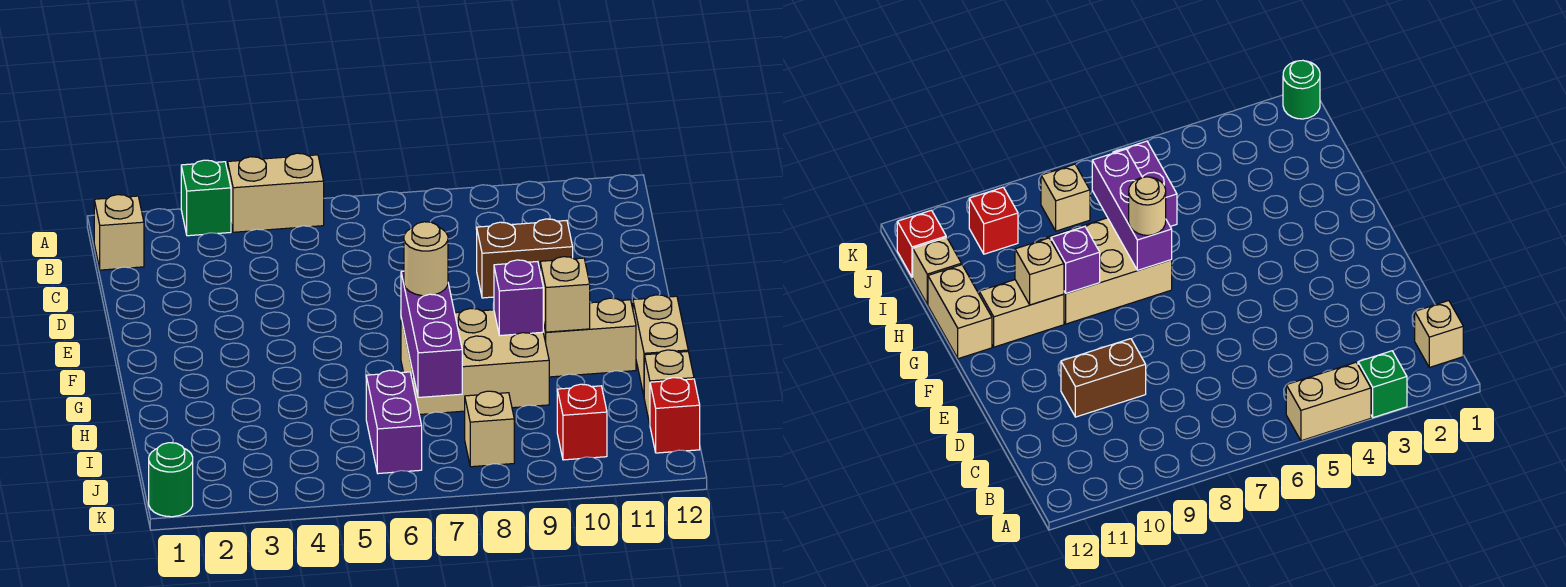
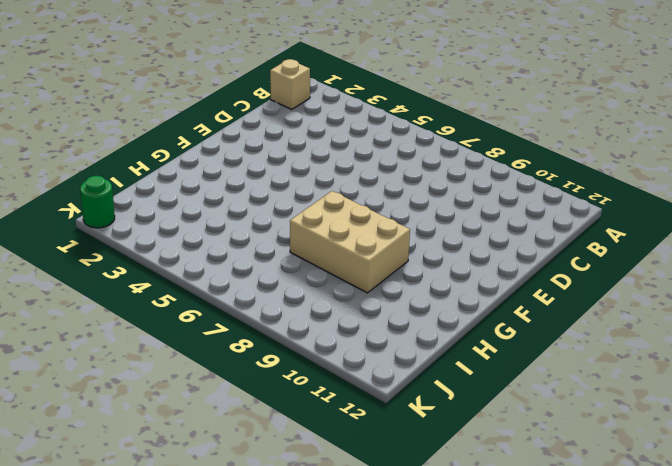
none -> green 1x1 brick [181,160,231,236]
none -> tan 1x2 brick [228,153,324,232]
none -> brown 1x2 brick [477,219,573,298]

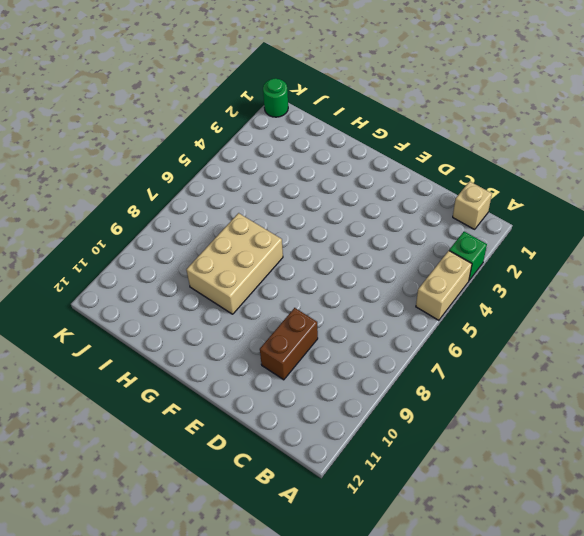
none -> tan 1x2 brick [543,298,636,377]
none -> tan 1x2 brick [633,295,688,395]
none -> purple 1x2 brick [366,370,422,474]

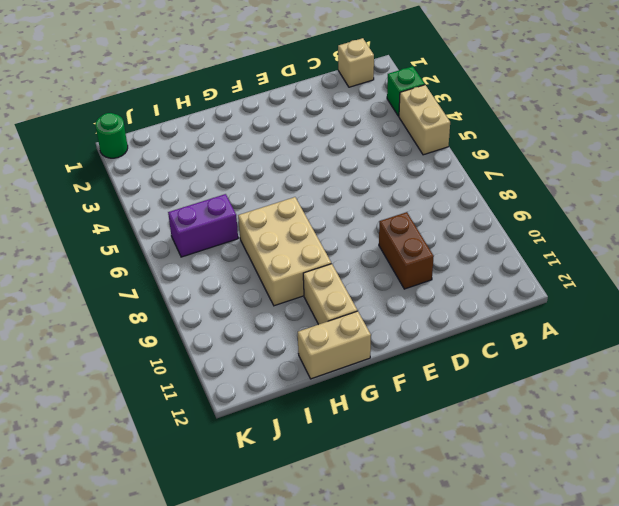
none -> tan 1x1 brick [644,350,694,424]
none -> tan 1x1 brick [465,391,514,467]
none -> red 1x1 brick [557,384,607,460]

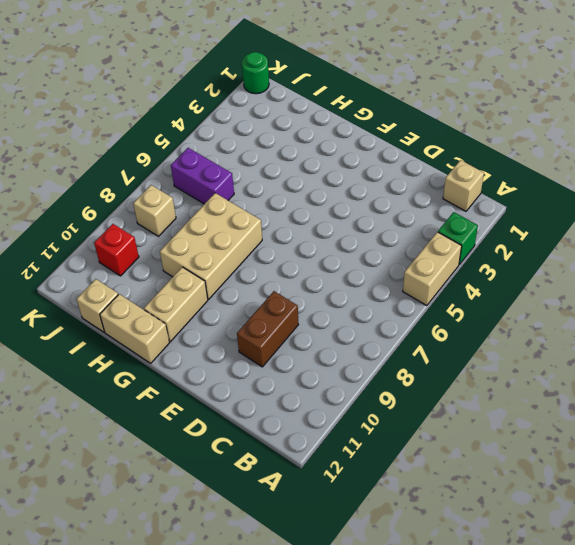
none -> red 1x1 brick [650,378,700,453]
none -> purple 1x3 brick [401,271,462,398]
none -> purple 1x1 brick [494,260,543,336]

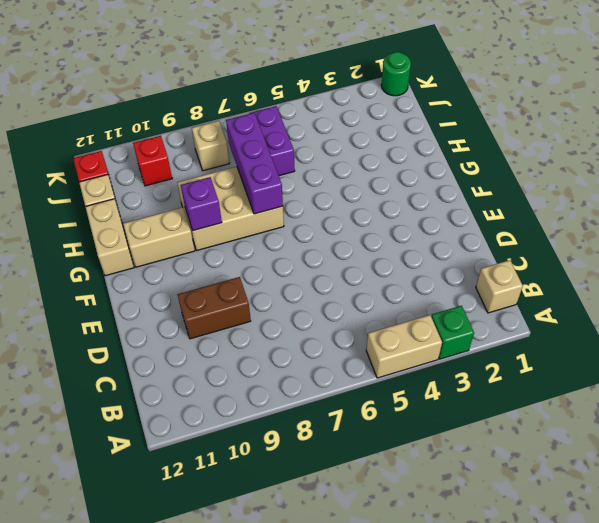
none -> tan 1x1 brick [540,257,590,332]
none -> tan 1x1 round brick [404,222,448,296]

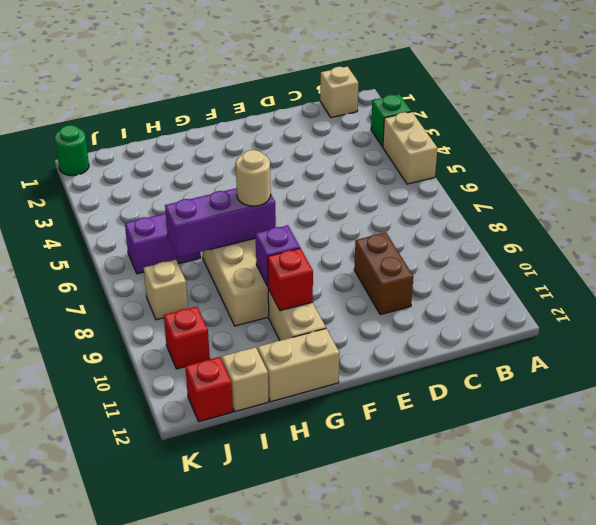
red 1x1 brick [268,248,313,311] -> tan 1x1 brick [540,257,590,332]

